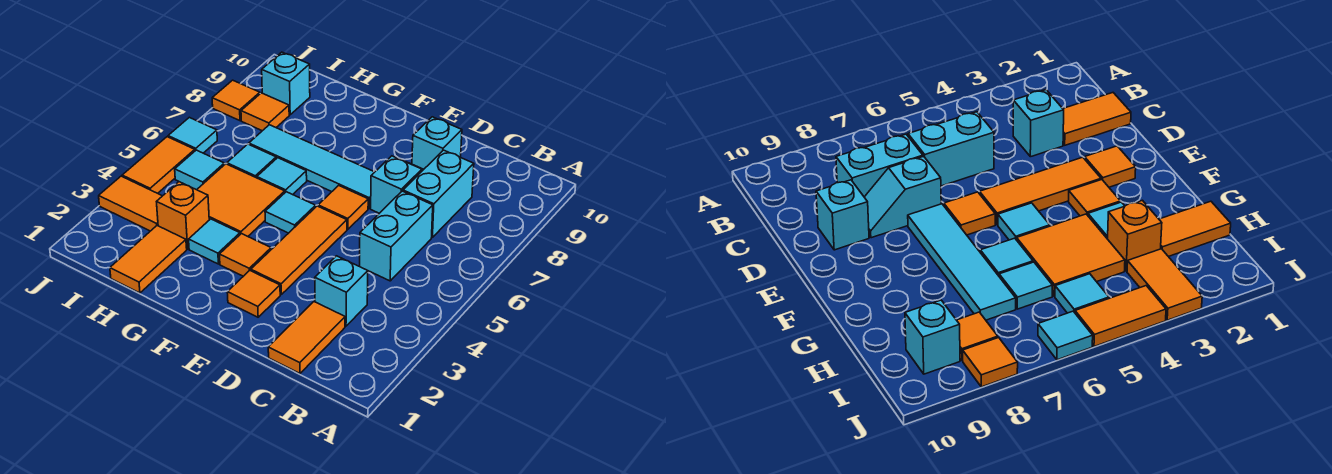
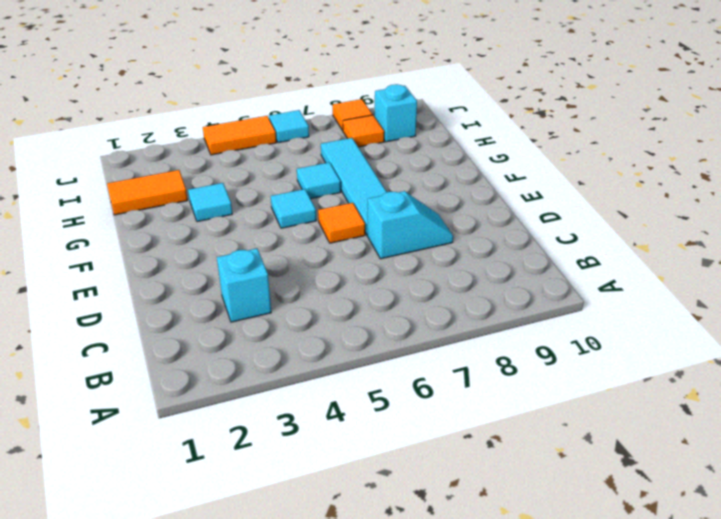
none -> orange 1x2 tile [268,302,345,373]
none -> cyan 1x2 brick [360,191,433,281]
none -> cyan 1x2 brick [403,150,474,237]

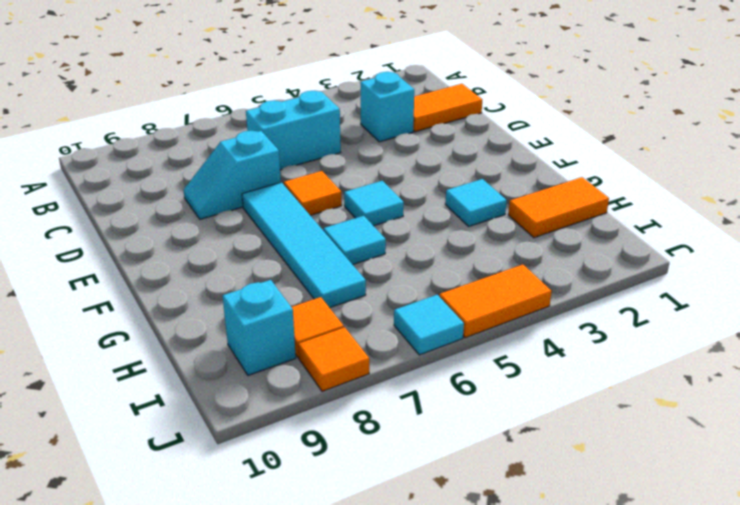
none -> cyan 1x2 brick [403,150,474,237]
none -> cyan 1x1 brick [412,117,462,169]
none -> orange 1x1 tile [227,270,280,317]

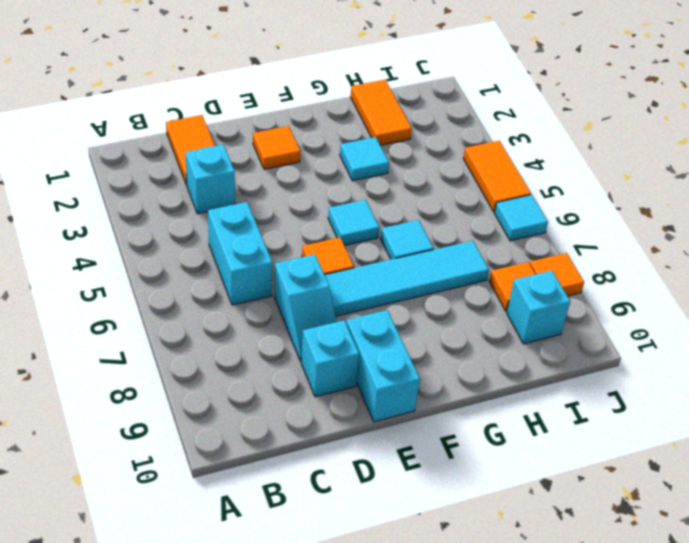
cyan 1x2 brick [346,310,420,422] -> cyan 1x2 brick moved to [403,150,474,237]
none -> orange 1x3 tile [251,206,347,294]
none -> orange 1x1 tile [219,234,271,276]
none -> orange 2x2 tile [197,164,285,236]

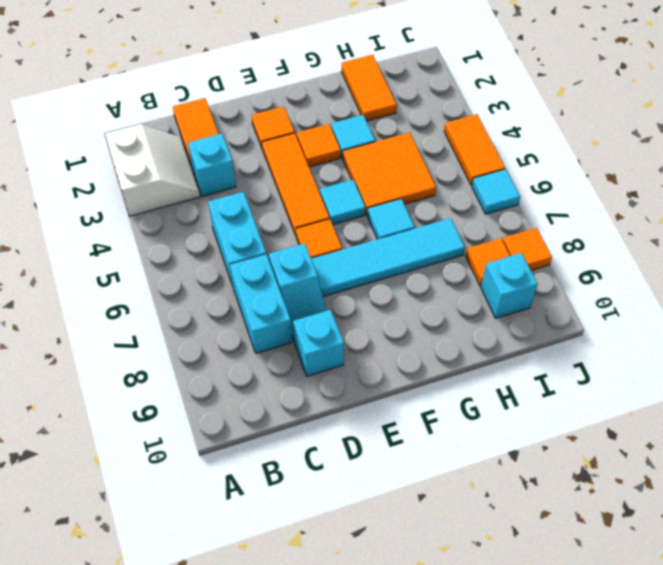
white 2x2 slope [105,124,200,216] -> none
none -> orange 1x1 brick [157,182,209,249]
none -> cyan 1x1 tile [227,144,276,178]
none -> orange 1x2 tile [99,176,162,231]

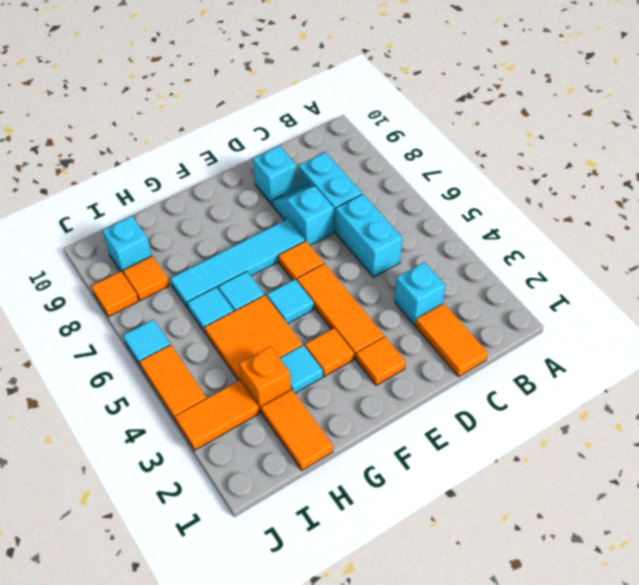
none -> cyan 1x1 tile [175,150,224,190]

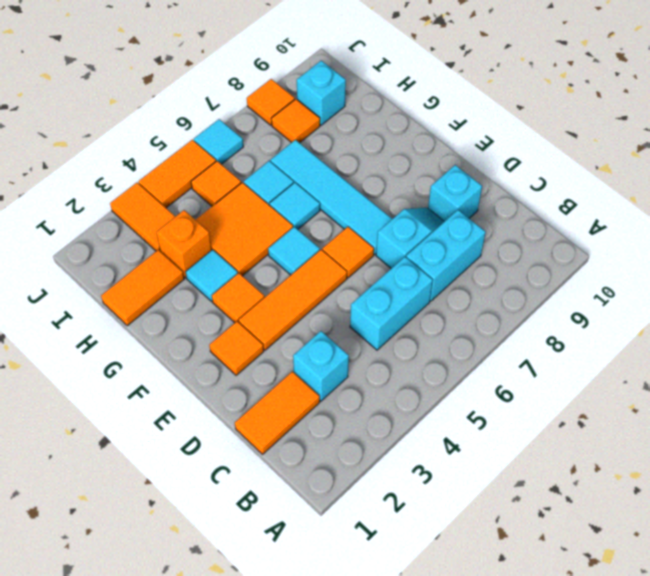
orange 1x1 tile [191,161,241,206] -> cyan 1x1 tile [175,150,224,190]

